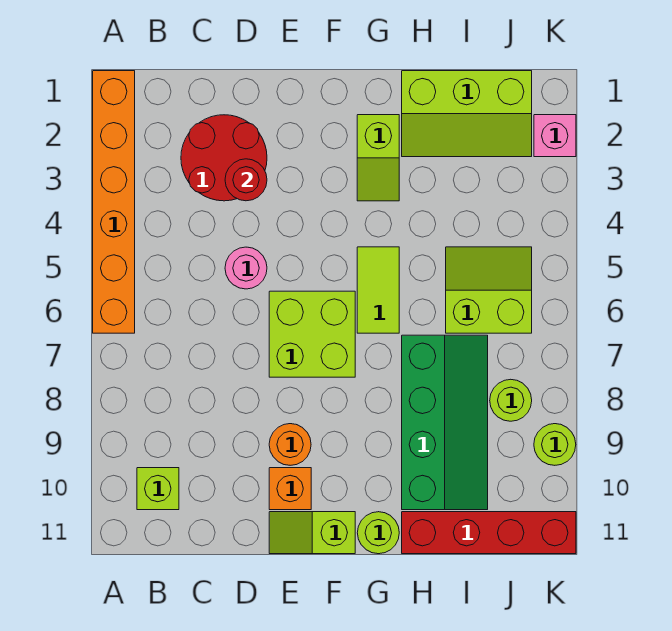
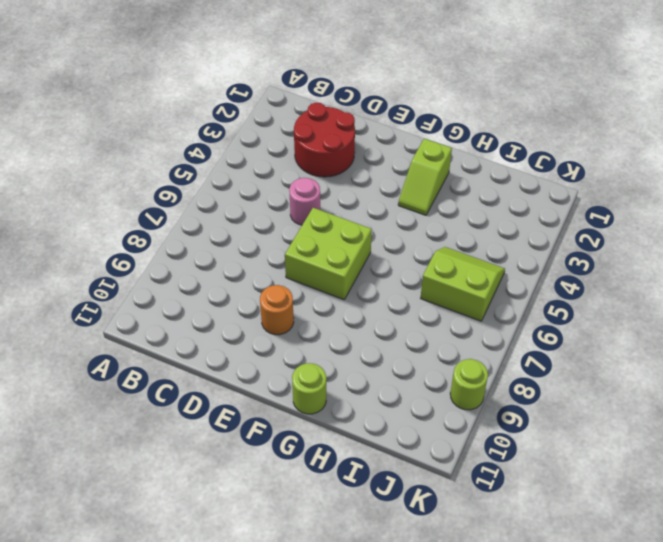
none -> orange 1x6 brick [93,71,135,333]
none -> lime 1x1 brick [137,468,179,510]
none -> orange 1x1 brick [269,468,311,510]

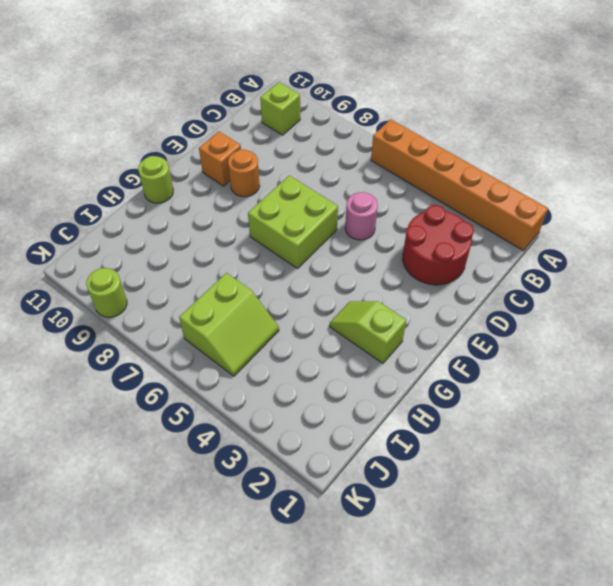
none -> lime 1x2 slope [269,512,355,554]
none -> lime 1x2 tile [357,247,399,333]
none -> lime 2x3 slope [402,71,532,157]

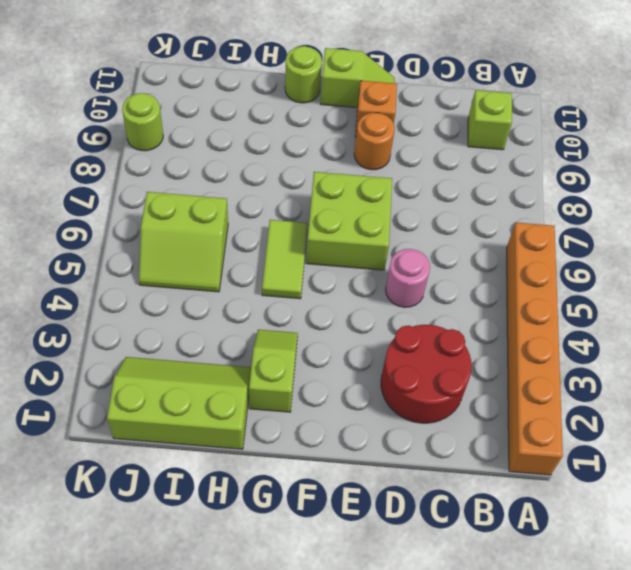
none -> green 2x4 slope [402,335,488,510]
none -> red 1x4 brick [402,512,576,554]
none -> lime 1x1 round brick [490,379,532,421]

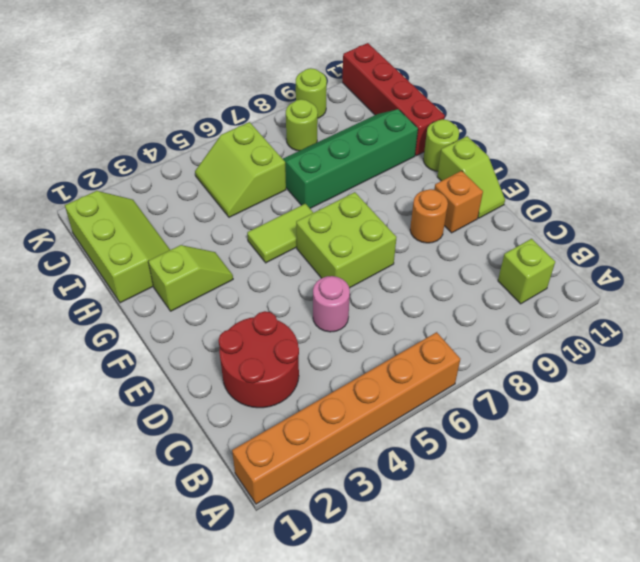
none -> pink 1x1 brick [534,115,576,157]
none -> red 1x1 round brick [225,159,267,201]

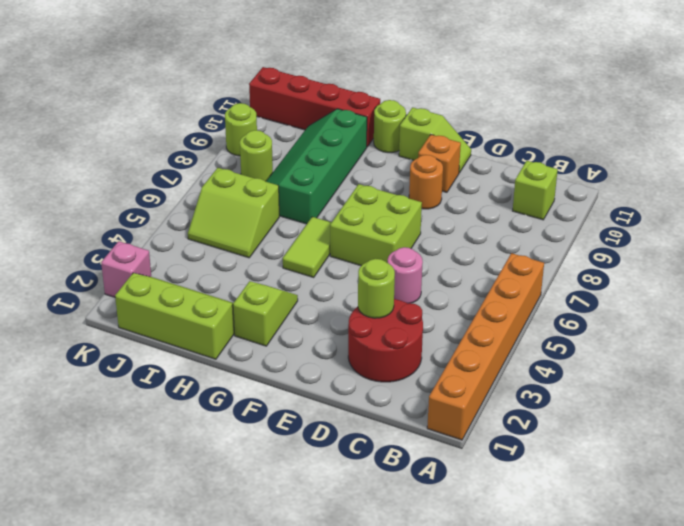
lime 1x1 round brick [358,259,395,318] -> red 1x1 round brick [225,159,267,201]

